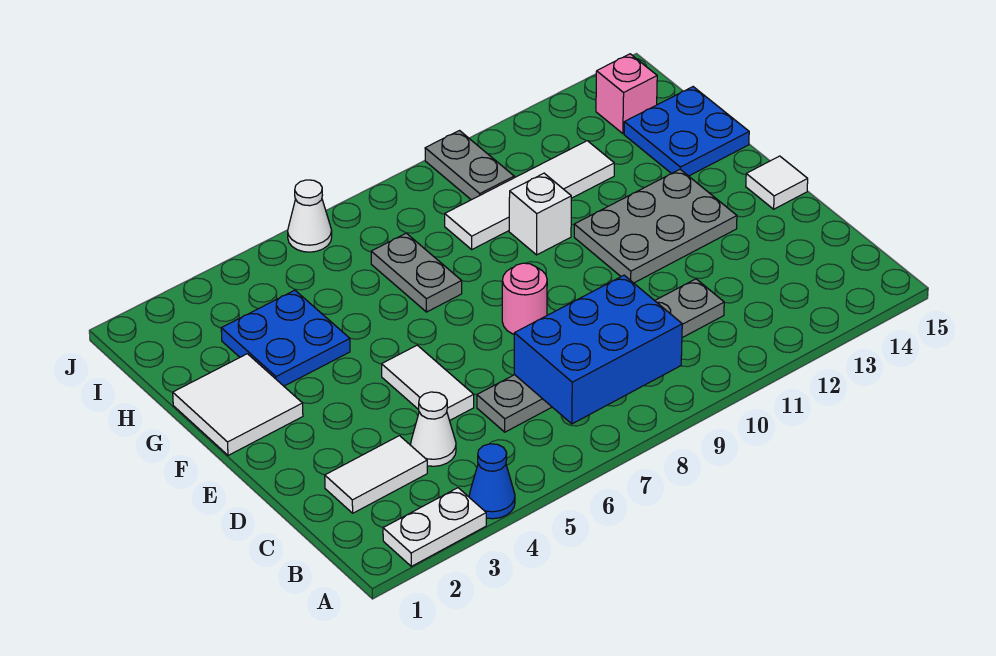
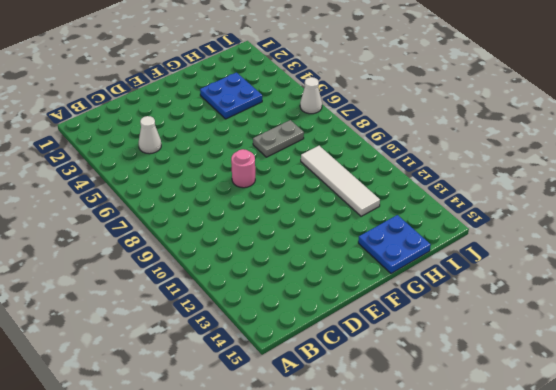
none -> white 1x2 plate [383,488,486,566]
none -> blue 1x1 cone [469,444,515,519]
none -> white 1x2 tile [325,436,427,513]

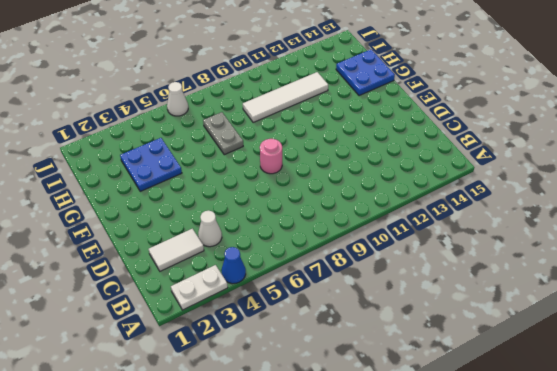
none -> grey 1x6 plate [477,279,724,432]
none -> white 1x2 tile [382,345,474,421]
none -> grey 2x3 plate [574,170,737,283]

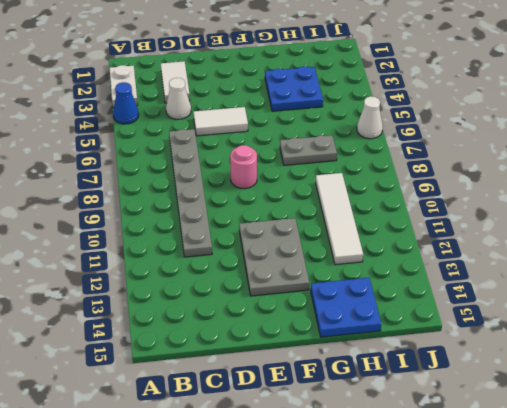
none -> white 1x1 tile [746,156,808,209]
none -> white 2x2 tile [173,354,303,455]
none -> white 1x1 brick [509,173,571,255]

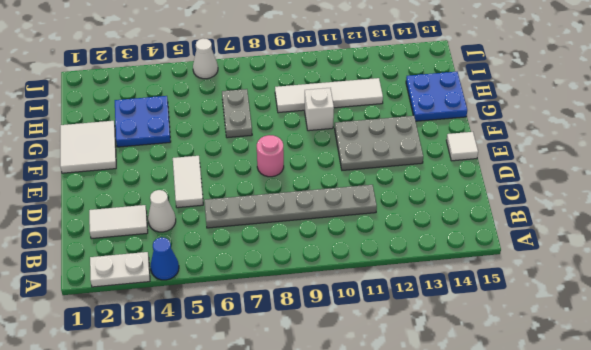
none -> grey 1x2 plate [425,131,514,200]
none -> pink 1x1 brick [596,54,657,134]
none -> blue 2x3 brick [514,275,682,424]

